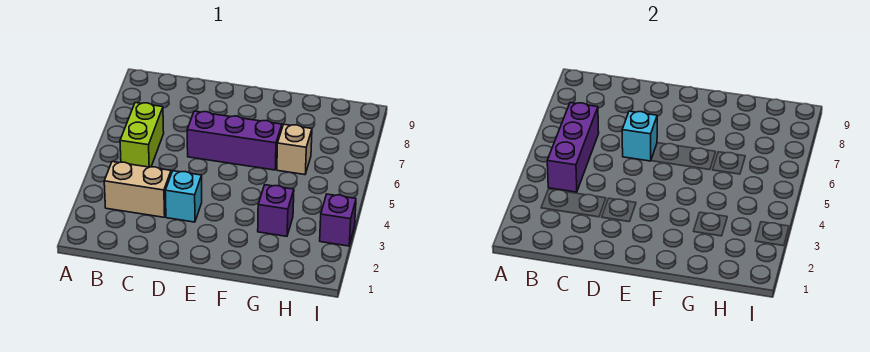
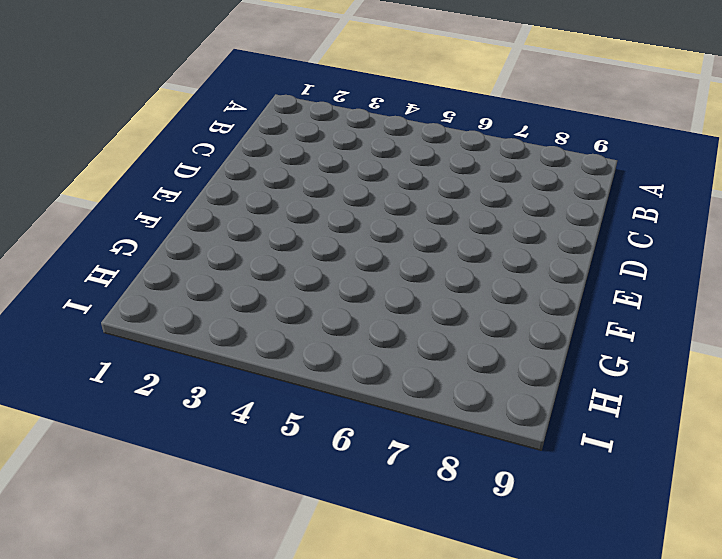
none -> tan 1x2 brick [104,162,171,217]
none -> lime 1x2 brick [120,103,164,167]

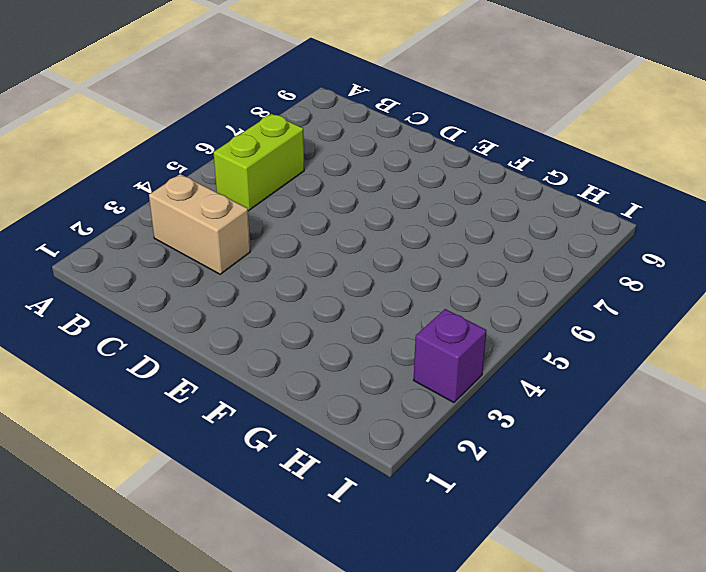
none -> cyan 1x1 brick [165,171,202,222]
none -> purple 1x3 brick [187,111,282,170]

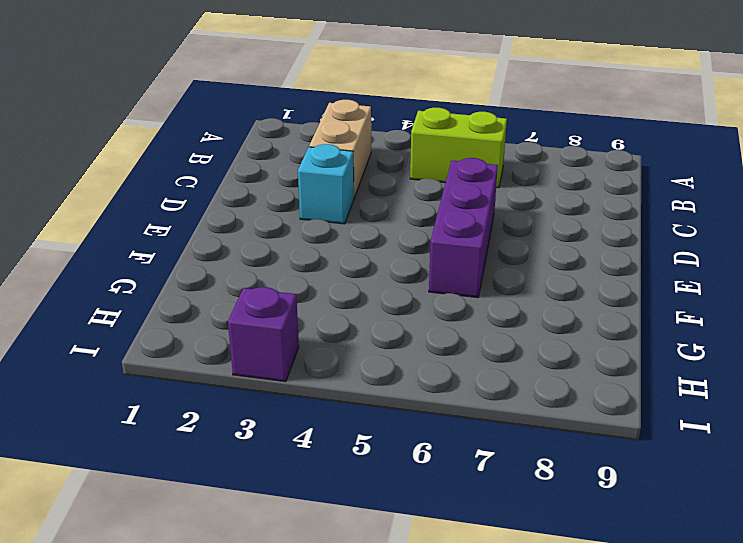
none -> purple 1x1 brick [258,185,294,236]
none -> tan 1x1 brick [277,124,312,175]

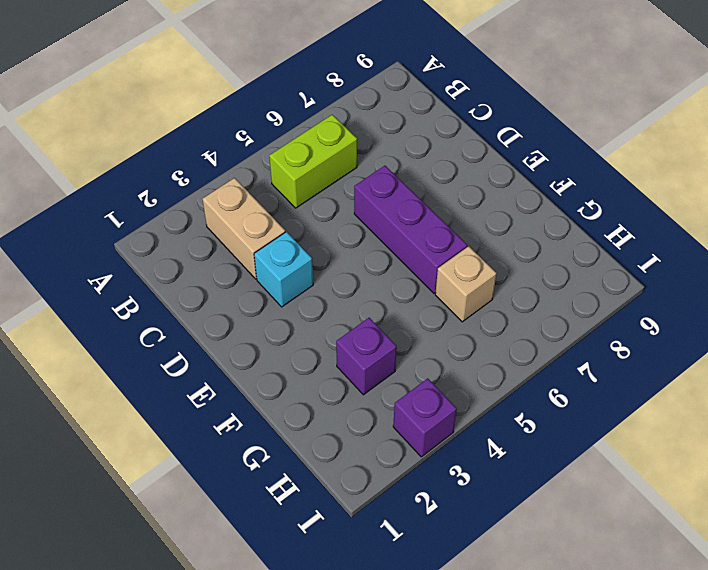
none -> purple 1x3 brick [547,103,599,192]
none -> cyan 1x1 brick [622,111,657,161]

